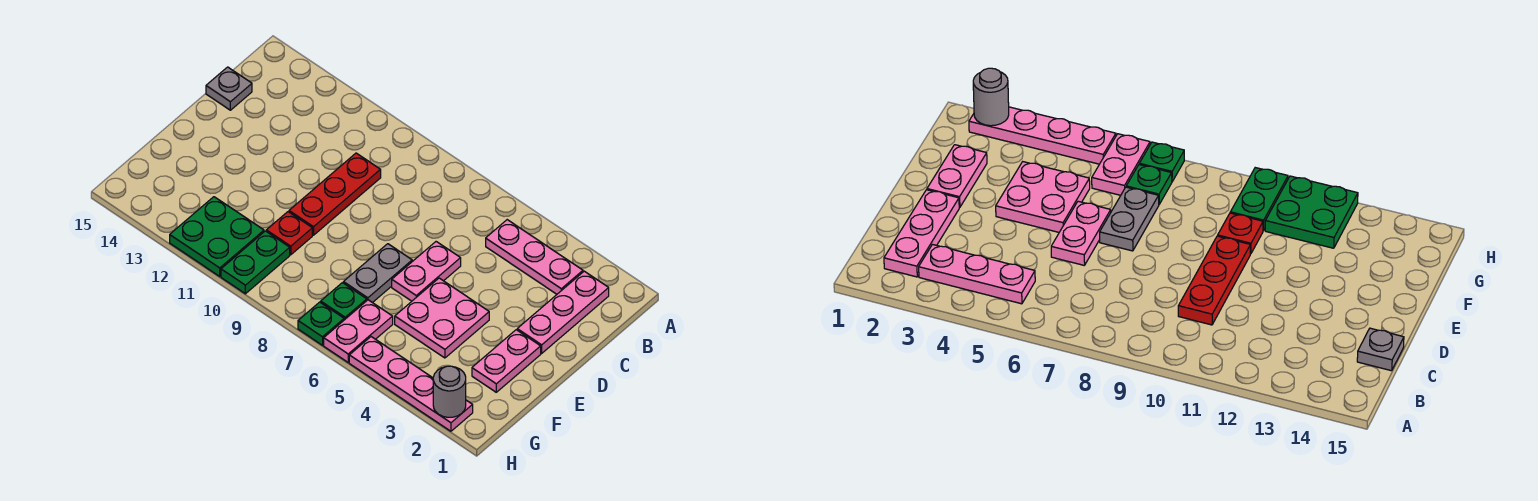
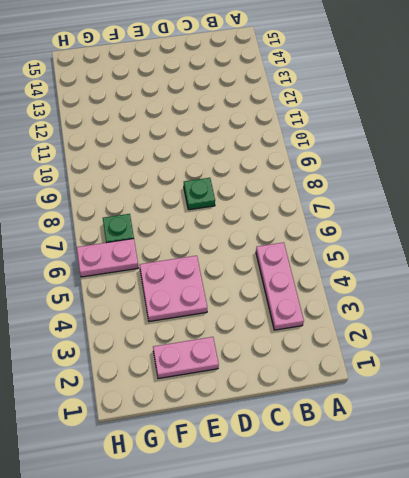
green 1x1 plate [184,178,215,210] -> green 1x1 plate moved to [298,302,344,345]
none -> pink 1x3 plate [517,271,609,353]
none -> red 1x3 plate [289,153,381,235]
none -> grey 1x1 plate [206,67,252,110]

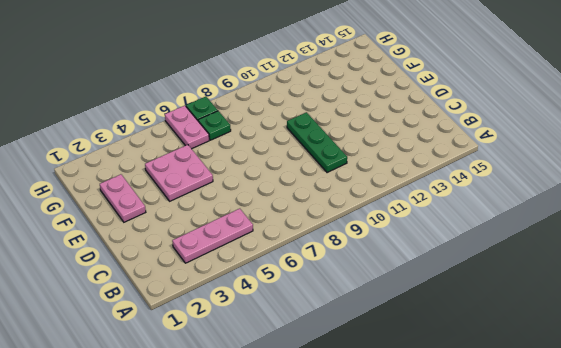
green 1x3 plate [287,112,347,173] -> red 1x3 plate [289,153,381,235]
none -> pink 1x3 plate [517,271,609,353]
none -> grey 1x1 plate [206,67,252,110]
none -> pink 1x2 plate [392,242,461,301]

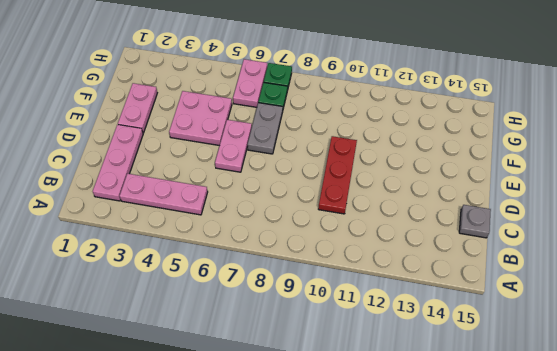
none -> red 1x1 plate [266,212,312,255]
none -> green 1x2 plate [221,231,290,294]
none -> green 2x2 plate [170,197,264,276]

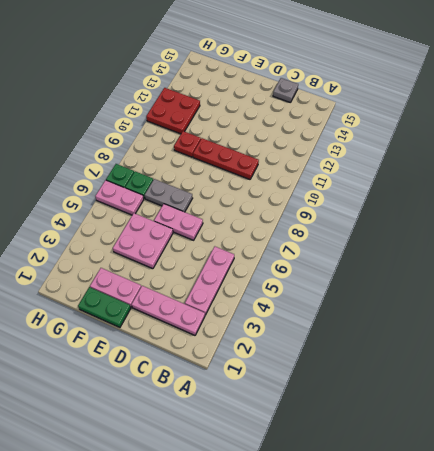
green 1x2 plate [78,287,131,327] -> green 1x2 plate moved to [221,231,290,294]
red 2x2 plate [146,88,200,134] -> green 2x2 plate [170,197,264,276]
none -> pink 1x4 plate [349,337,473,431]
none -> grey 1x1 round brick [433,366,466,417]

